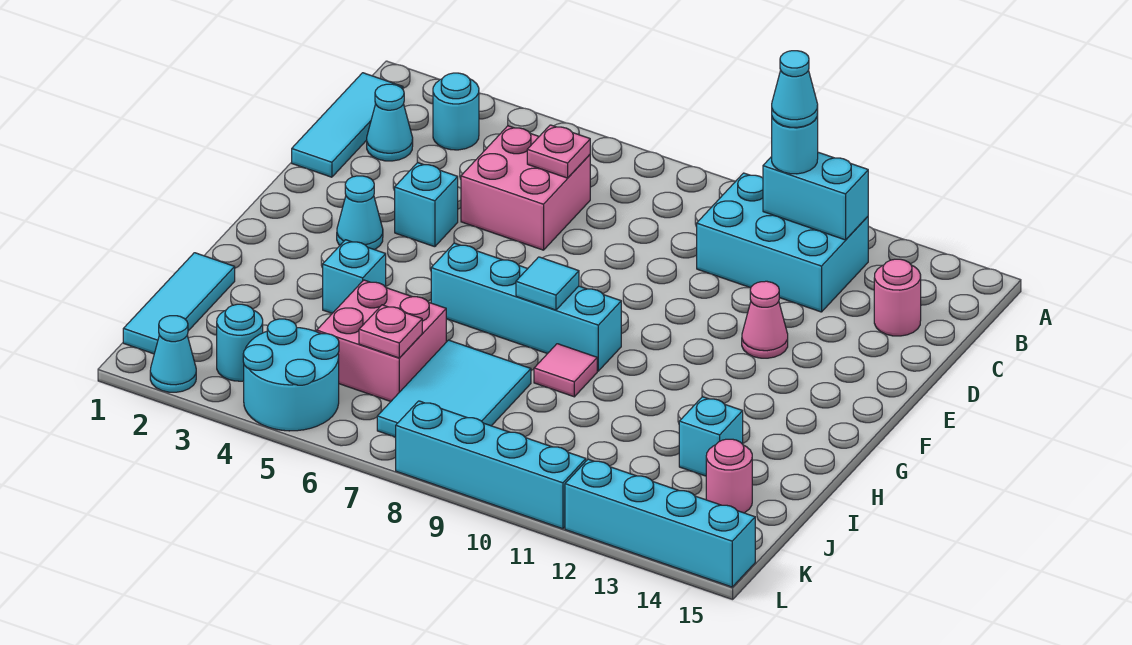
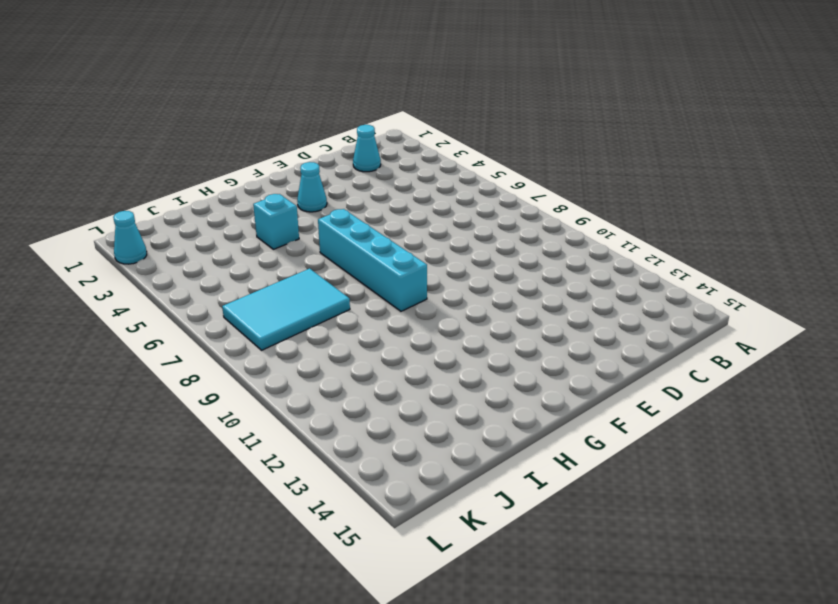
none -> cyan 1x3 tile [292,73,403,177]
none -> cyan 1x1 round brick [433,73,479,150]
none -> cyan 2x3 brick [697,173,868,312]

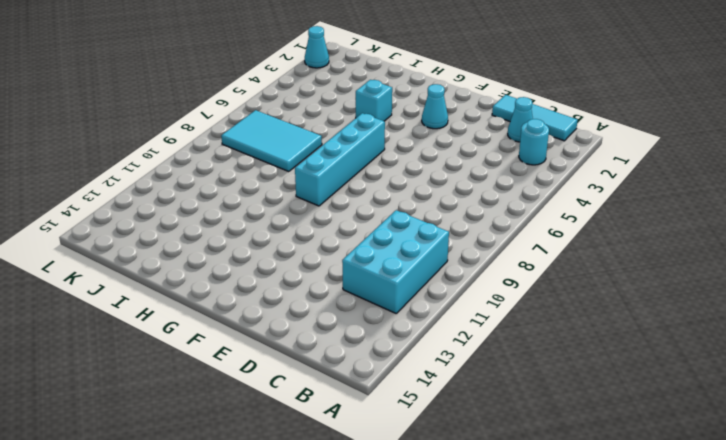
none -> pink 2x2 brick [461,126,590,250]
none -> pink 1x1 round brick [874,259,921,336]
none -> cyan 1x1 brick [395,163,458,247]

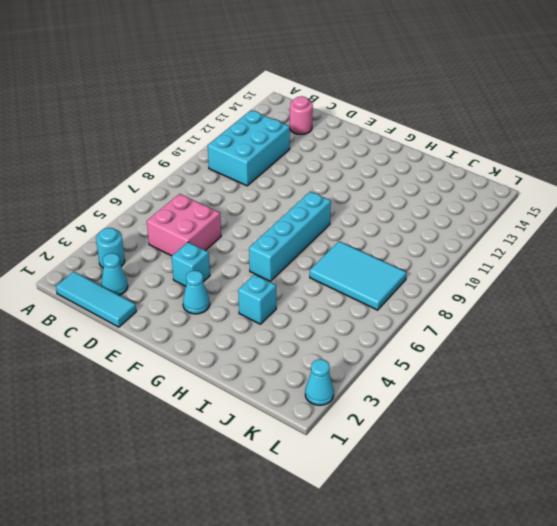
none -> pink 1x1 cone [742,281,788,358]
none -> pink 1x1 tile [534,344,597,397]
none -> cyan 1x3 tile [123,253,235,354]

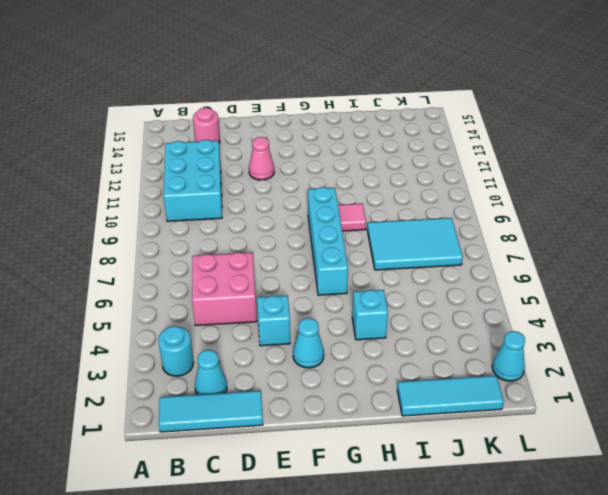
none -> pink 2x2 brick [317,280,446,401]
none -> cyan 1x1 brick [679,397,743,476]
none -> pink 1x1 round brick [706,439,752,513]

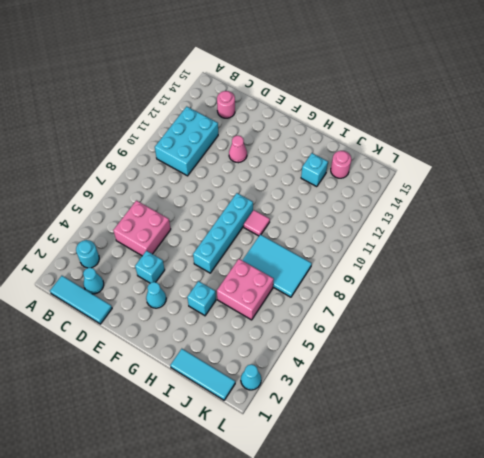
none -> cyan 1x1 round brick [217,304,263,381]
none -> cyan 2x2 round brick [243,319,339,431]
none -> cyan 1x4 brick [395,401,586,529]

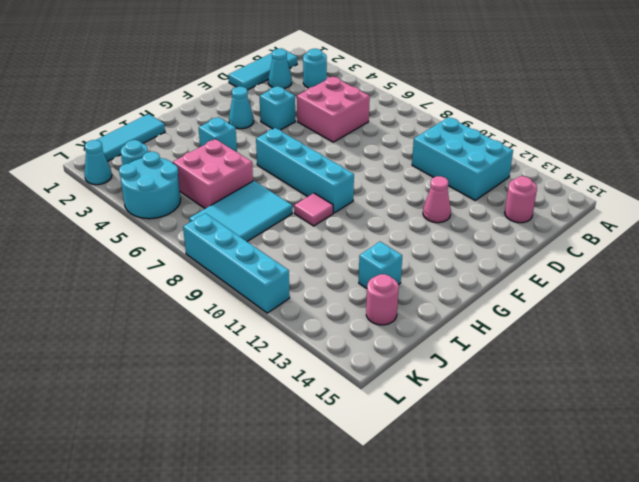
none -> cyan 1x4 brick [565,459,755,587]
none -> cyan 1x2 brick [763,152,868,240]
none -> pink 1x1 plate [527,125,590,178]

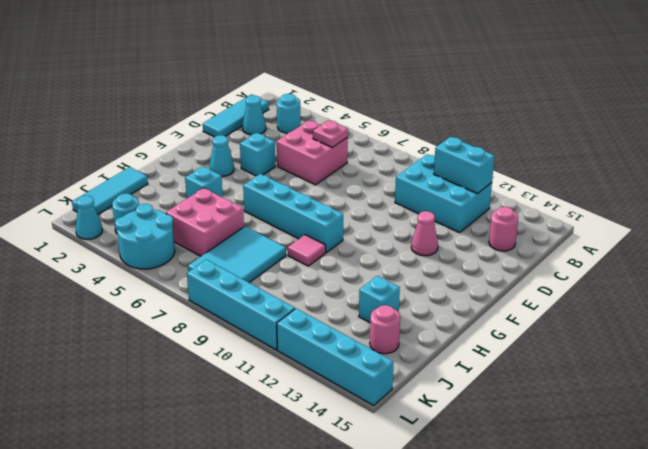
none -> cyan 1x1 tile [516,257,579,310]
none -> pink 1x1 plate [359,305,422,358]
none -> cyan 1x1 round brick [772,114,818,174]

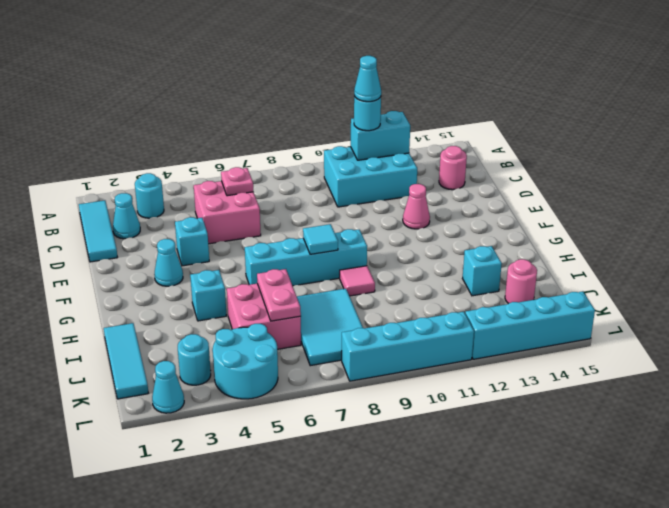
pink 1x2 plate [257,269,301,321] -> pink 1x1 plate [359,305,422,358]

